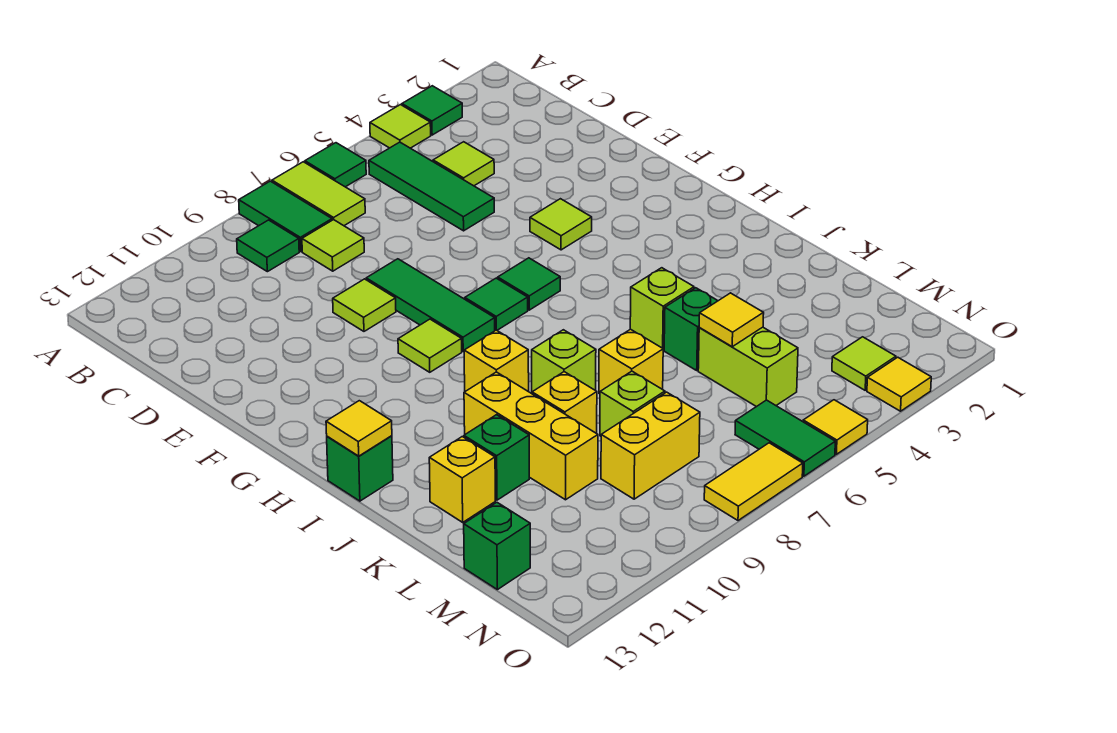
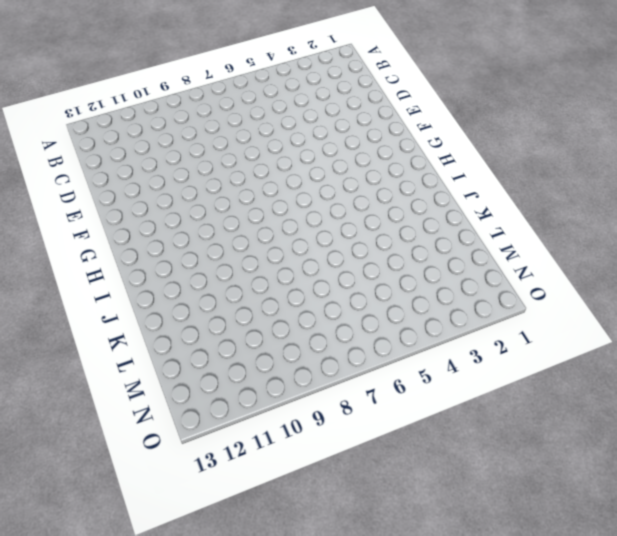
none -> green 1x1 tile [402,86,462,135]
none -> lime 1x1 tile [370,105,431,148]
none -> green 1x1 tile [305,143,366,187]
none -> lime 1x2 tile [272,162,365,226]

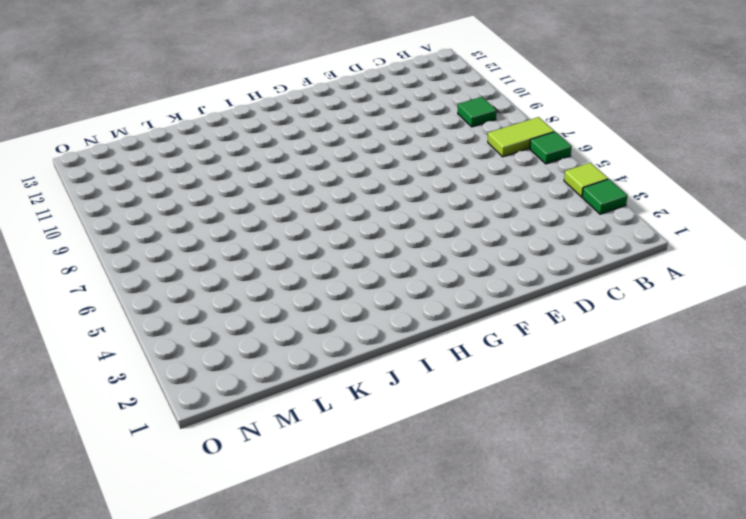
none -> green 1x2 tile [239,181,332,252]
none -> green 1x3 tile [369,142,494,231]
none -> lime 1x1 tile [433,142,494,186]
none -> lime 1x1 tile [302,220,364,271]

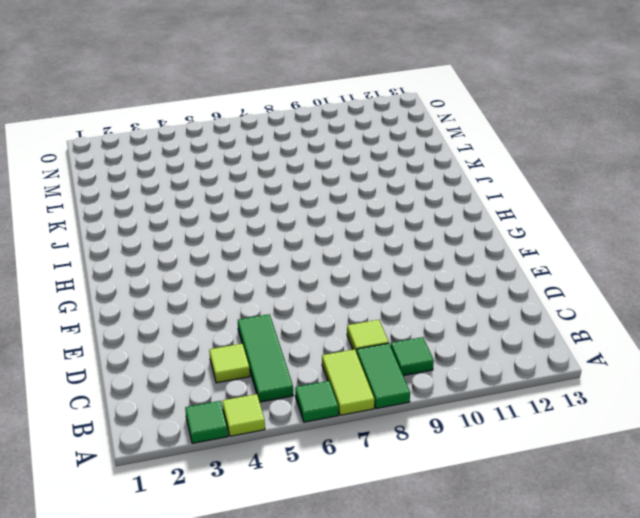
none -> green 1x3 tile [366,259,495,351]
none -> lime 1x1 tile [333,279,396,331]
none -> lime 1x1 tile [530,199,592,250]
none -> green 1x1 tile [498,258,560,310]

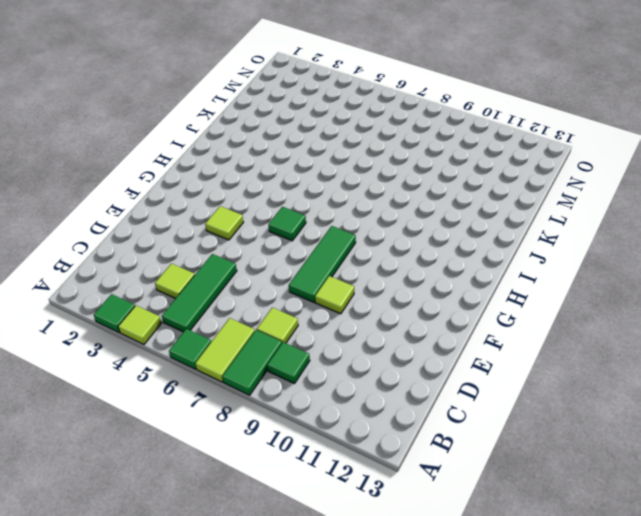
none -> green 1x1 tile [465,278,528,330]
none -> lime 1x1 tile [398,319,462,372]
none -> yellow 1x1 brick [464,330,529,392]
none -> green 1x1 brick [327,436,393,501]

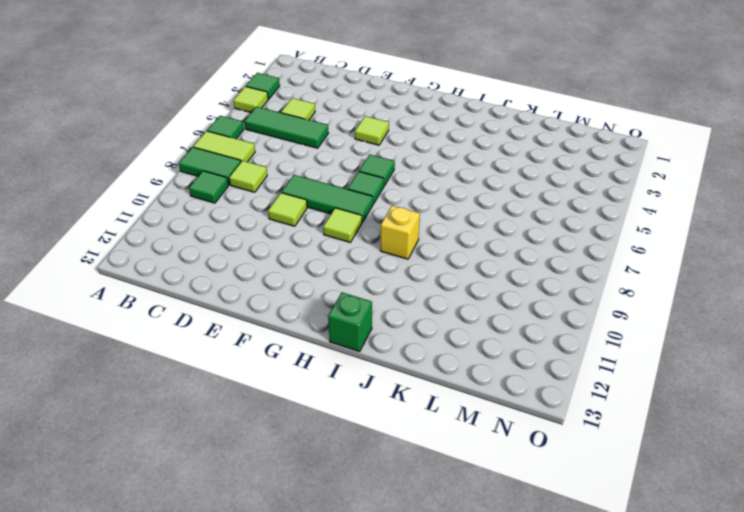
none -> lime 1x1 brick [630,268,694,350]
none -> lime 1x1 brick [532,330,596,392]
none -> yellow 1x3 brick [464,372,598,500]
none -> green 1x1 brick [664,288,718,370]

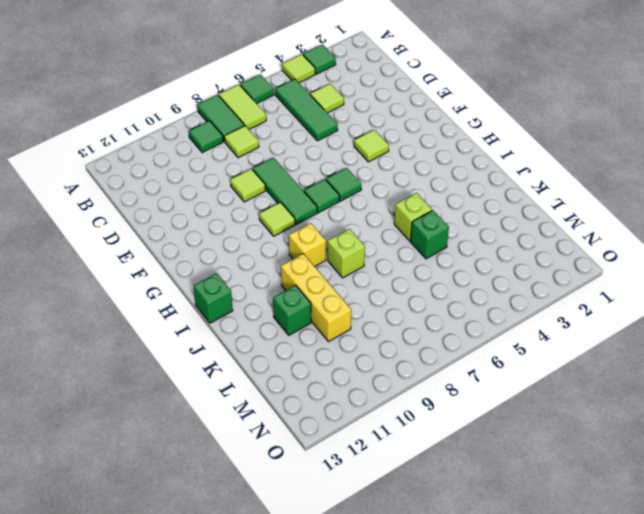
none -> yellow 1x1 brick [599,329,663,394]
none -> yellow 1x1 brick [532,372,597,433]
none -> yellow 1x1 brick [429,437,495,522]
none -> lime 1x2 brick [698,327,798,407]

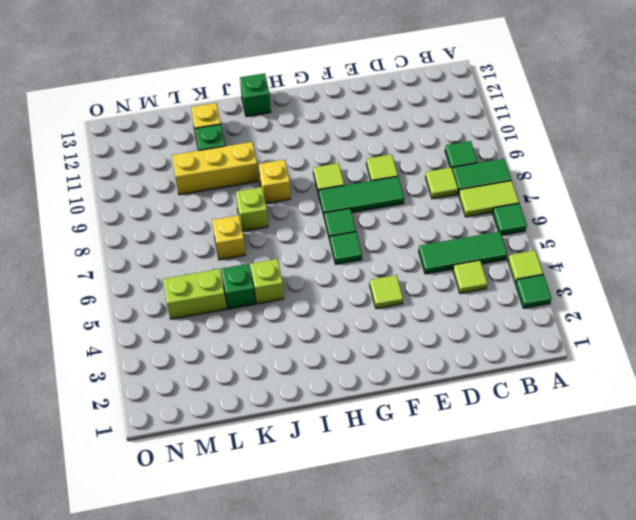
none -> yellow 1x1 brick [532,372,597,433]
none -> lime 1x1 brick [600,371,665,436]
none -> yellow 1x2 brick [601,392,700,499]
none -> green 1x1 brick [464,502,530,590]

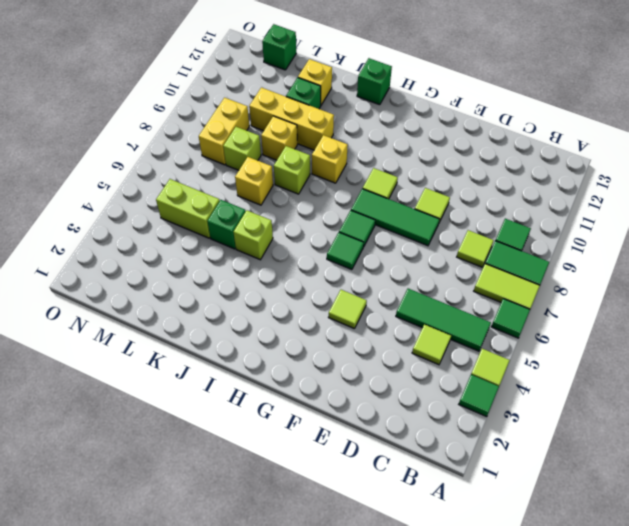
none -> lime 1x1 tile [832,337,896,390]
none -> green 1x2 tile [735,400,835,476]
none -> yellow 1x1 tile [867,357,931,411]
none -> yellow 1x1 tile [803,400,868,454]

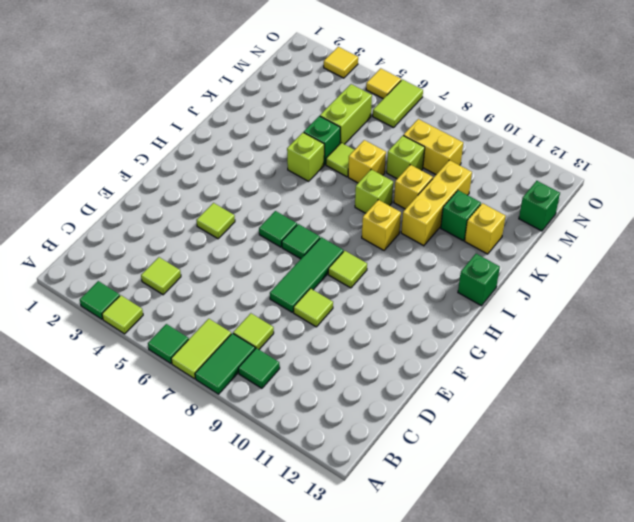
lime 1x1 tile [326,143,354,177] -> lime 1x1 tile moved to [832,337,896,390]
lime 1x2 tile [373,79,423,128] -> green 1x2 tile [735,400,835,476]
none -> green 1x3 tile [369,142,494,231]
none -> yellow 1x2 tile [704,443,803,521]
none -> yellow 1x1 tile [326,401,392,456]
none -> yellow 1x1 tile [699,293,764,347]

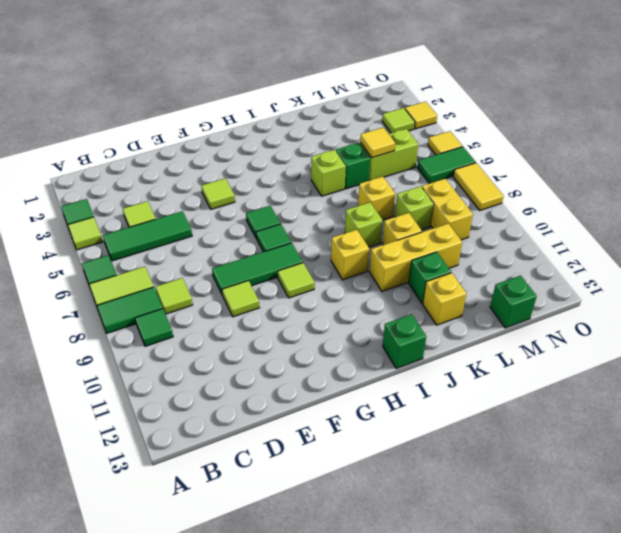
none -> yellow 1x1 tile [326,401,392,456]

